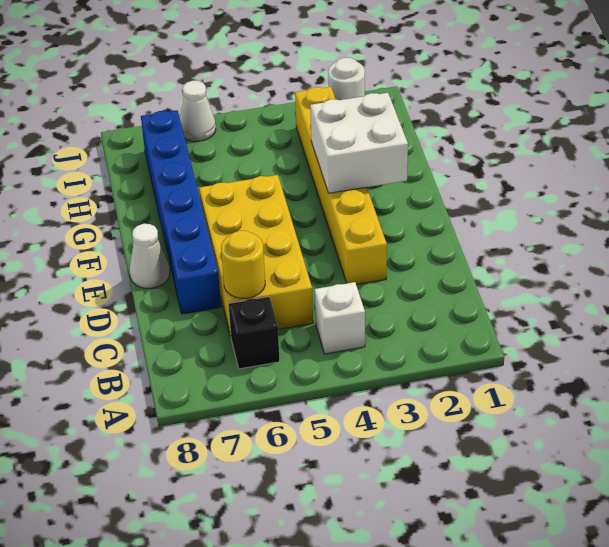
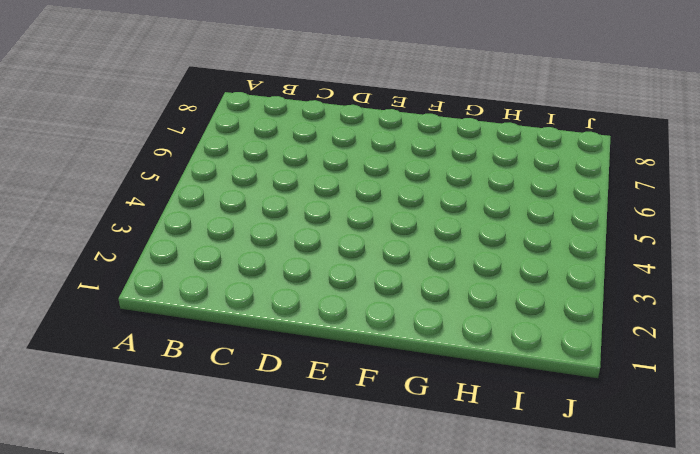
none -> white 1x1 brick [315,282,365,354]
none -> black 1x1 brick [228,297,280,369]

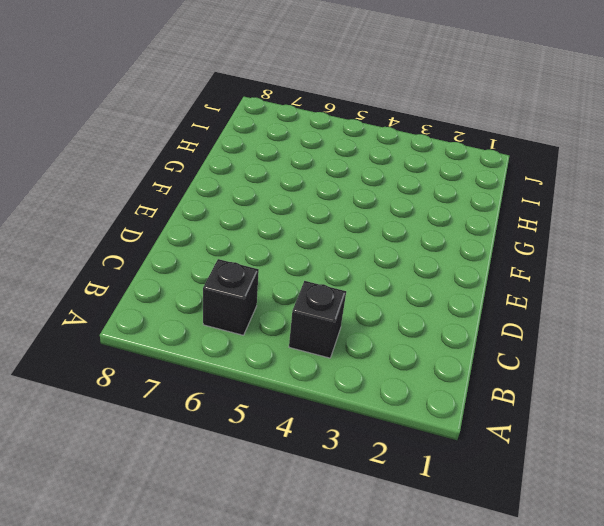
black 1x1 brick [289,281,346,358] -> white 1x1 brick [315,282,365,354]
none -> yellow 2x4 brick [199,175,313,336]
none -> yellow 1x6 brick [295,87,387,285]

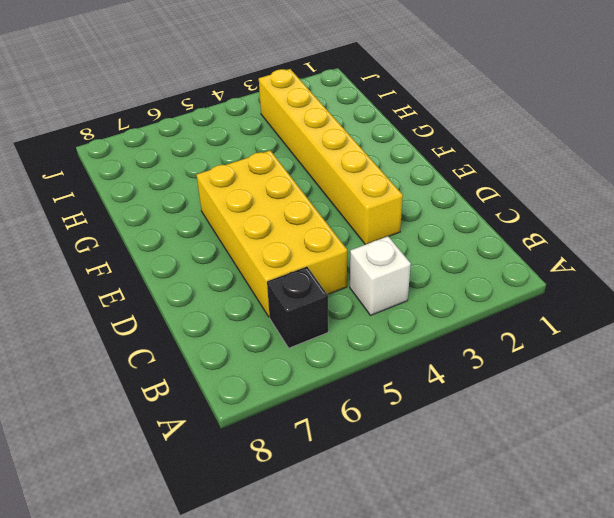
none -> blue 1x6 brick [141,110,221,314]
none -> white 1x1 cone [130,224,170,288]

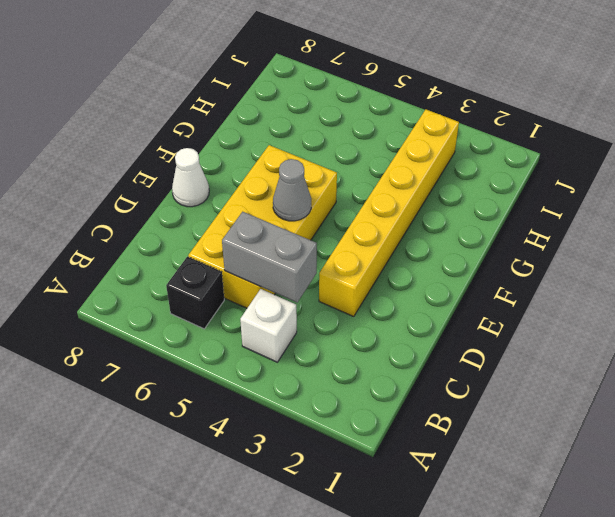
grey 1x2 brick [222,212,317,302] -> none
grey 1x1 cone [273,159,311,221] -> none
none -> blue 1x6 brick [141,110,221,314]
none -> white 1x1 round brick [328,58,365,100]

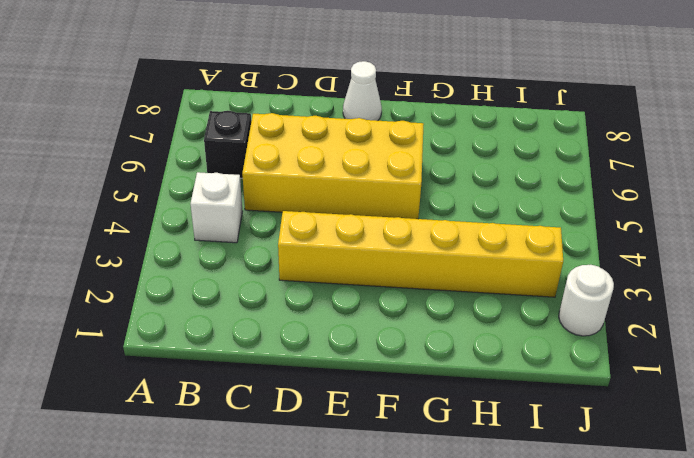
none -> blue 1x6 brick [141,110,221,314]
none -> white 1x1 cone [180,81,216,141]

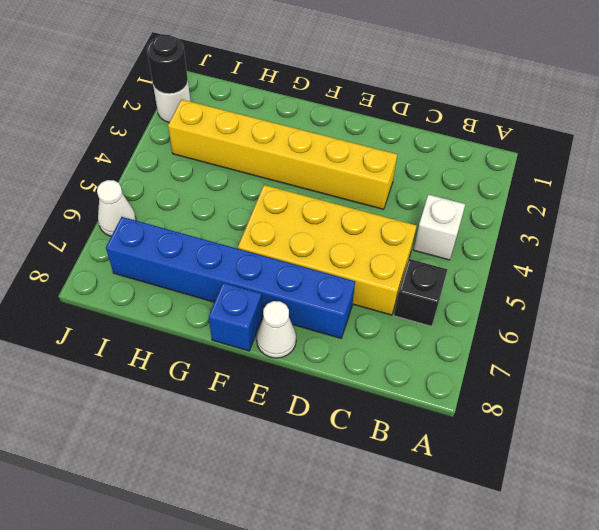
blue 1x1 brick [209,283,262,351] -> none
black 1x1 round brick [147,34,188,94] -> none
none -> yellow 1x1 round brick [221,231,265,299]
none -> white 2x2 brick [310,93,408,193]

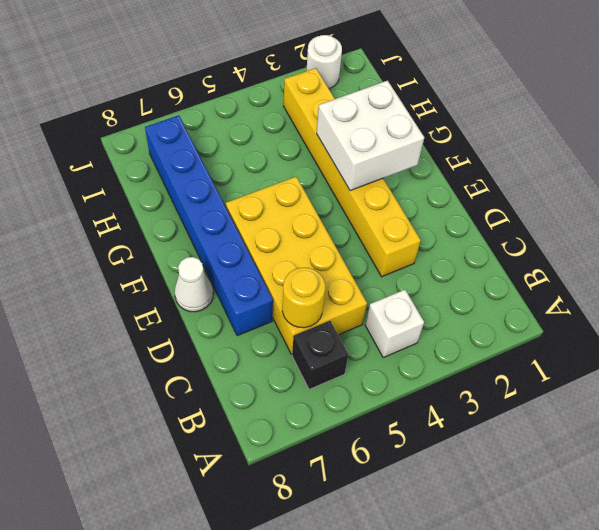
none -> white 1x1 cone [180,81,216,141]

